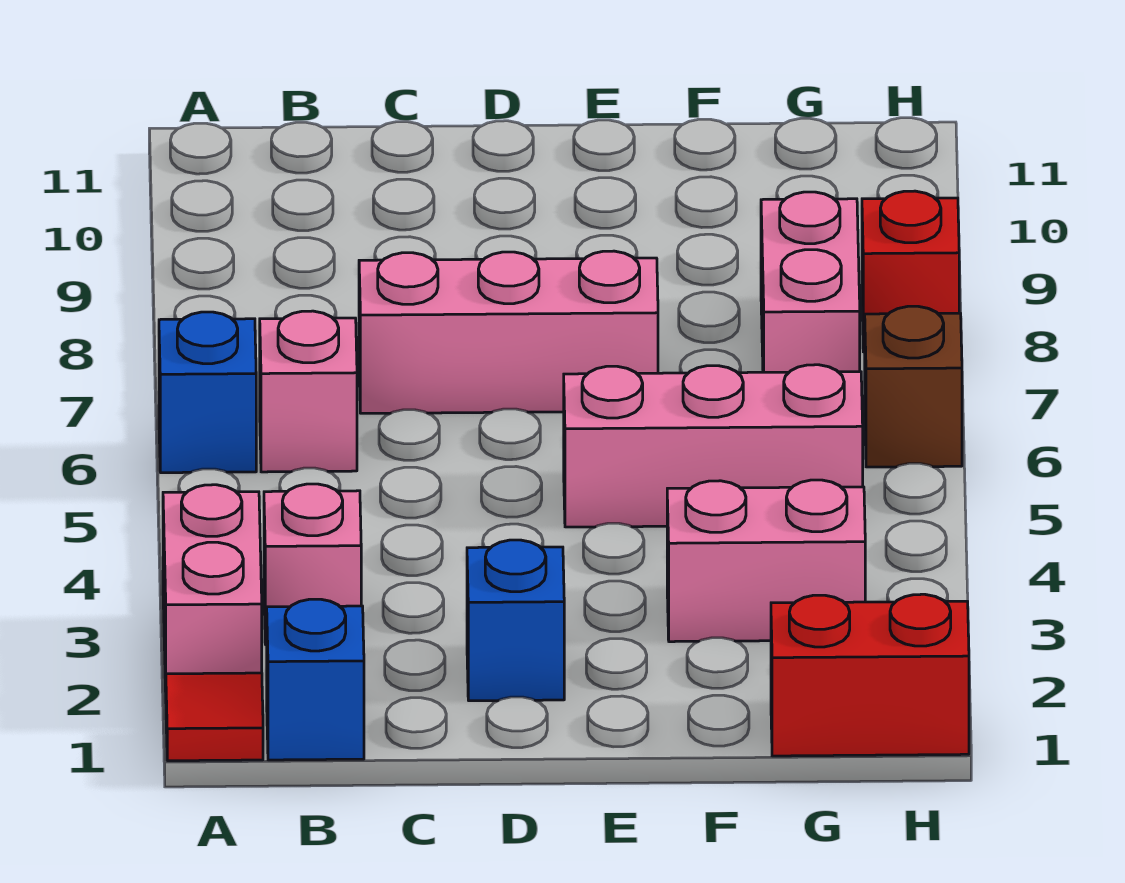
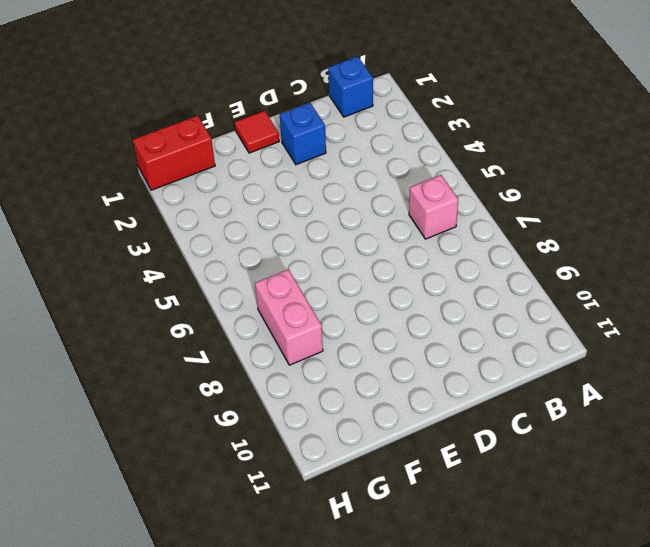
red 1x1 tile [235,111,279,153] -> red 1x1 tile moved to [166,673,263,761]
none -> pink 1x2 brick [163,485,262,691]
none -> blue 1x1 brick [159,312,256,473]
none -> pink 1x1 brick [264,484,361,645]

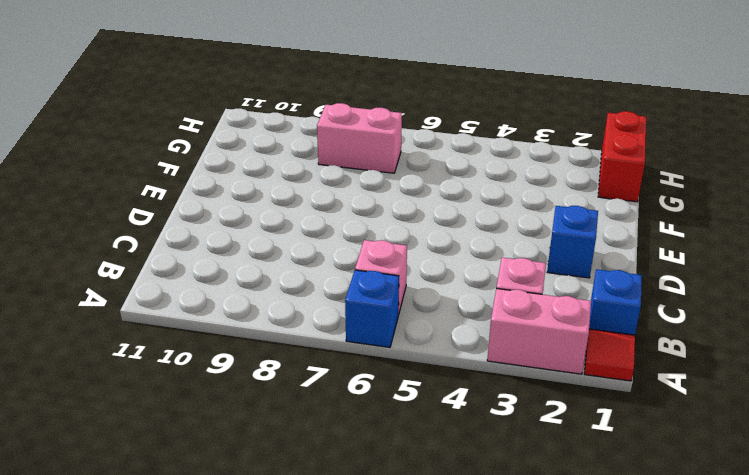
none -> pink 1x3 brick [359,251,658,413]
none -> pink 1x3 brick [564,365,863,527]
none -> pink 1x2 brick [667,480,865,642]

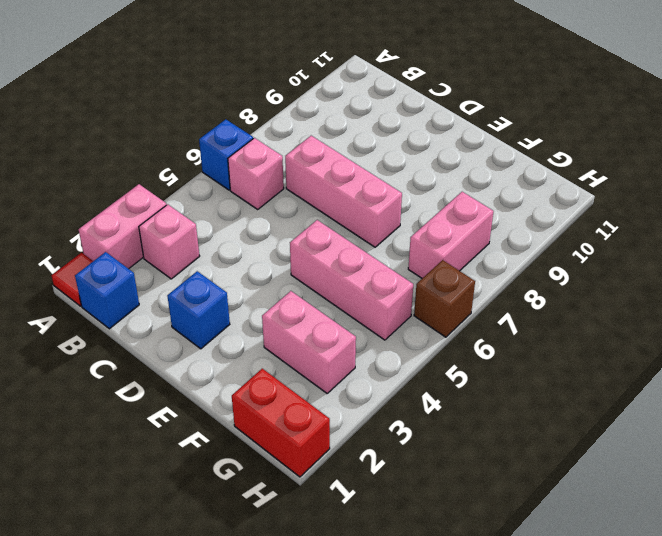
none -> red 1x1 brick [862,191,959,352]

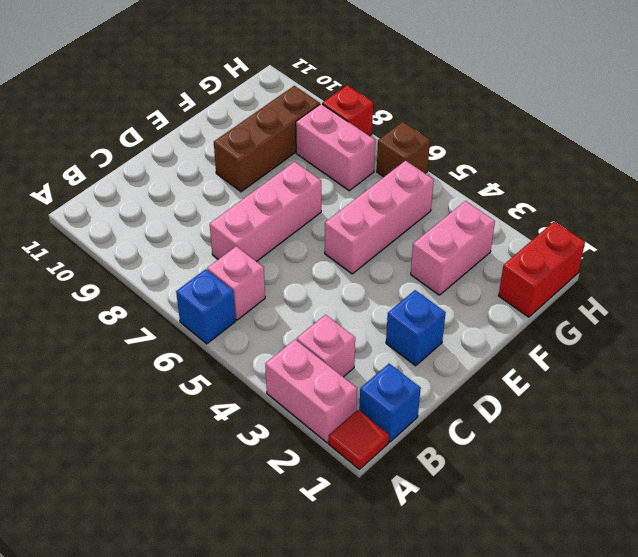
brown 1x3 brick [214,86,320,192] -> none

